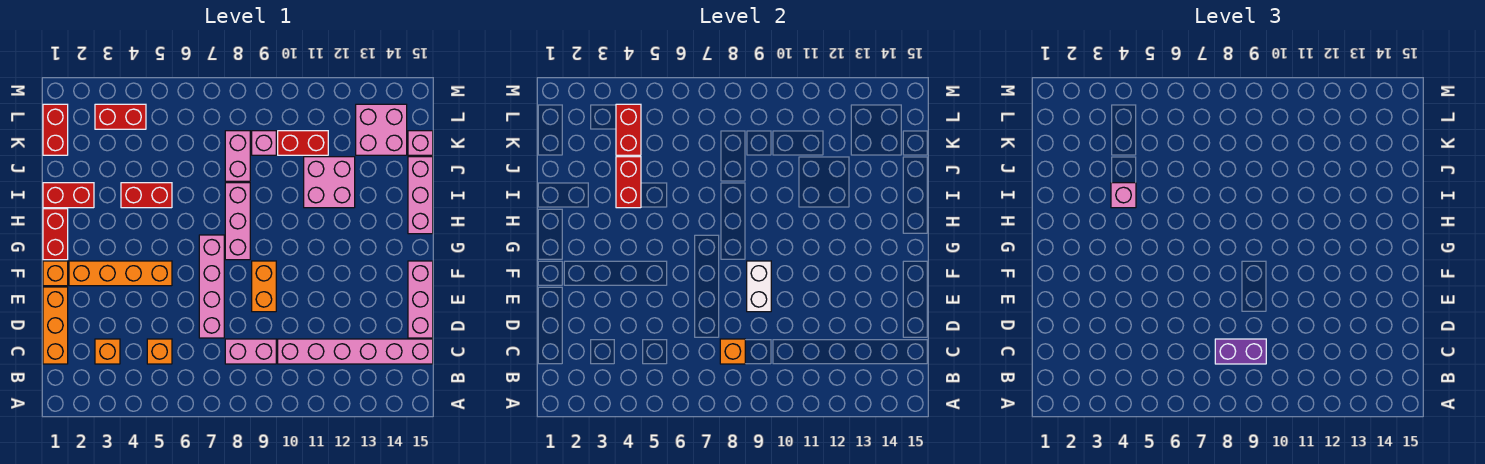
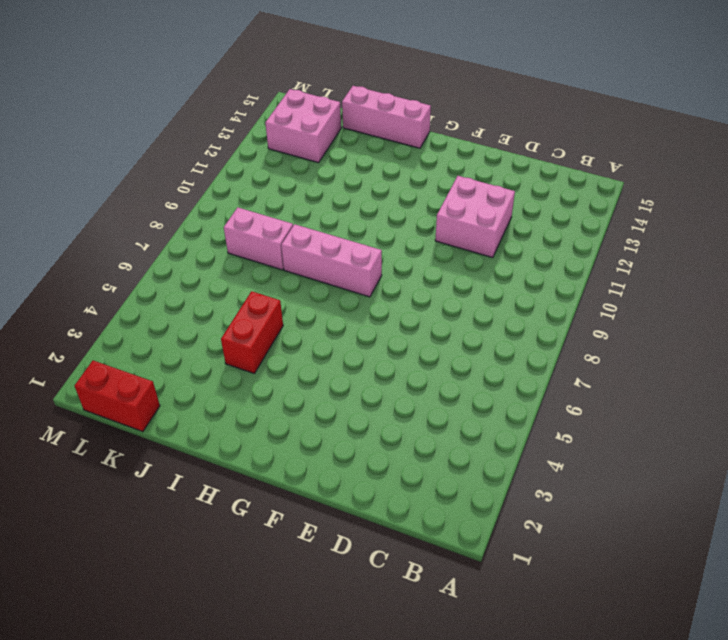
pink 2x2 brick [435,176,515,258] -> pink 2x2 brick moved to [304,157,355,208]
none -> orange 1x3 brick [43,287,68,364]
none -> orange 1x1 brick [95,339,120,364]
none -> orange 1x1 brick [147,339,172,364]

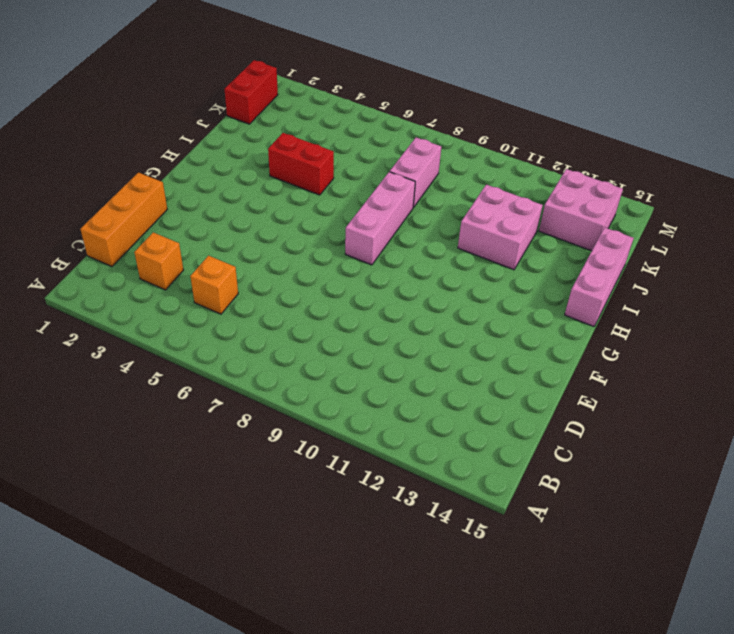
none -> pink 1x2 brick [225,339,276,364]
none -> pink 1x6 brick [278,339,433,364]
none -> pink 1x4 brick [199,235,224,338]

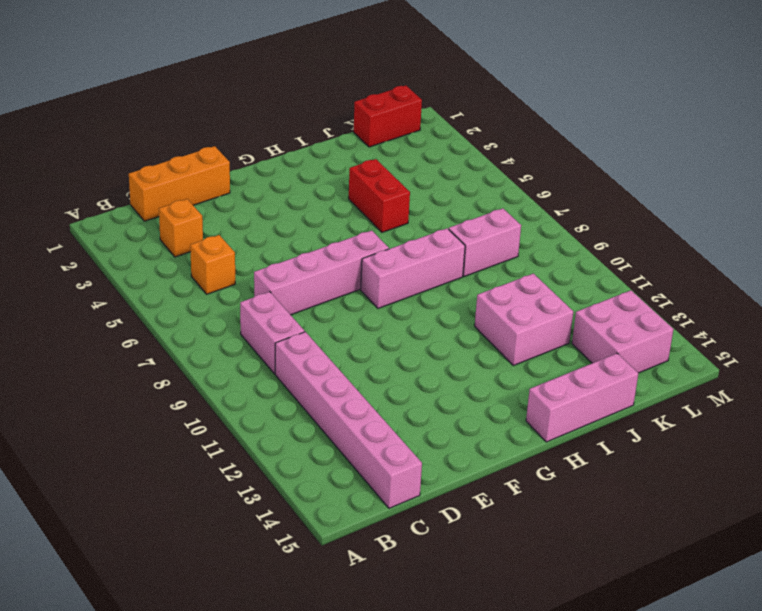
none -> pink 1x3 brick [408,261,433,338]
none -> orange 1x2 brick [252,261,276,312]
none -> orange 1x1 brick [43,261,68,286]

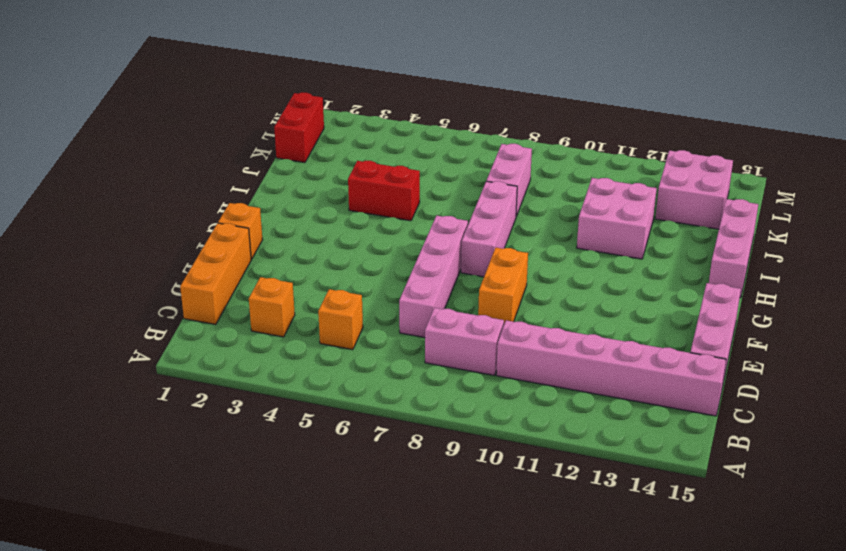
none -> orange 1x4 brick [69,261,172,286]
none -> red 1x2 brick [43,209,68,260]
none -> red 1x2 brick [43,183,94,208]

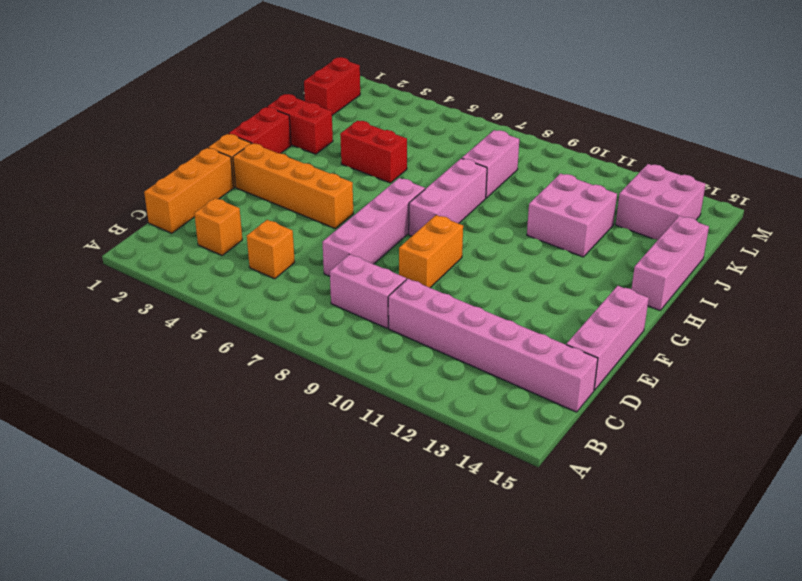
none -> pink 1x1 brick [252,131,276,155]
none -> red 1x2 brick [278,131,328,155]
none -> pink 1x1 brick [408,131,433,155]

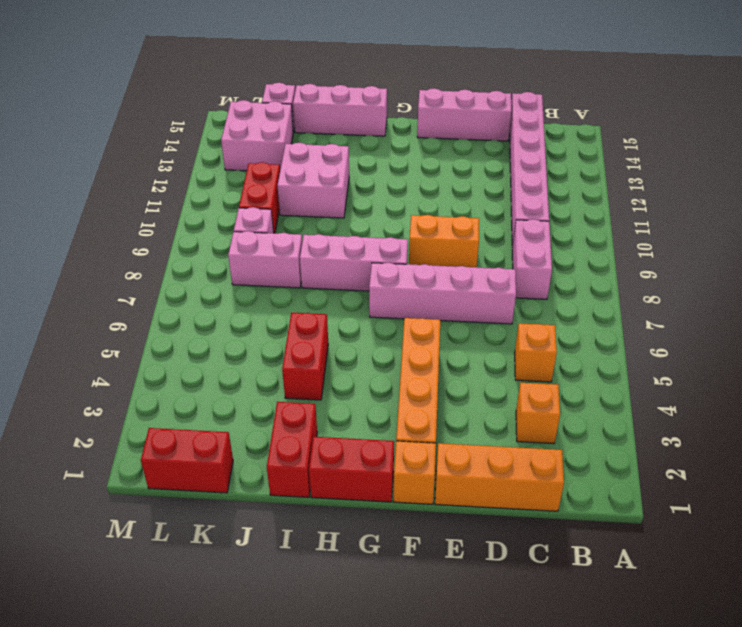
none -> red 1x2 brick [95,104,146,129]
none -> orange 1x1 brick [720,339,745,364]
none -> white 1x2 brick [747,261,771,312]

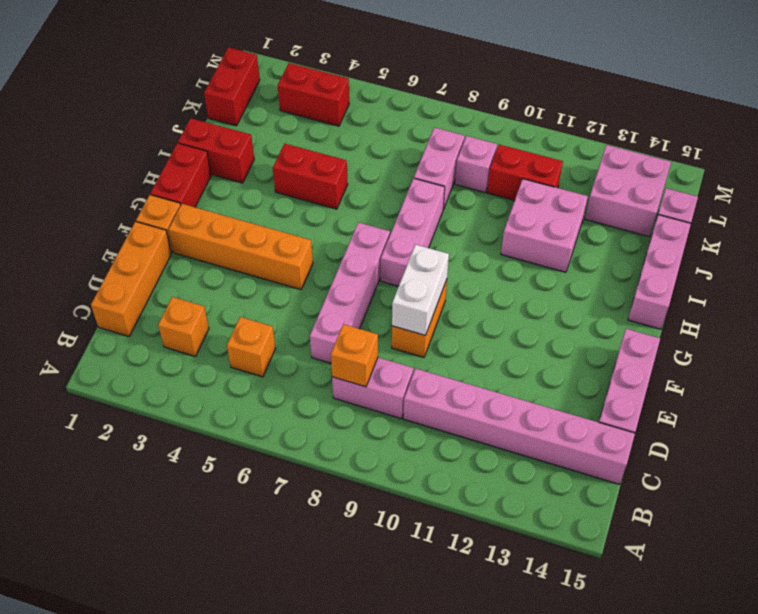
none -> red 1x2 brick [616,157,641,208]
none -> red 1x2 brick [616,104,641,155]
none -> purple 1x2 brick [1215,339,1266,364]

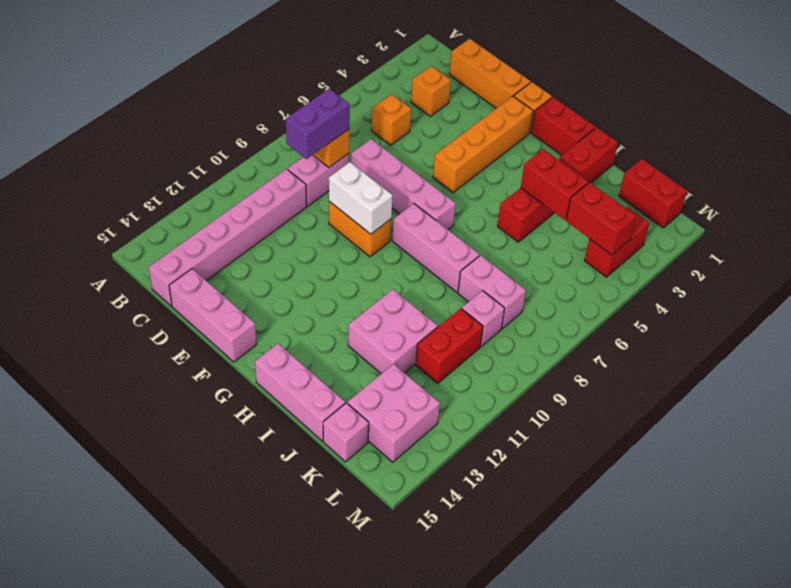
none -> pink 1x1 brick [1111,183,1136,208]

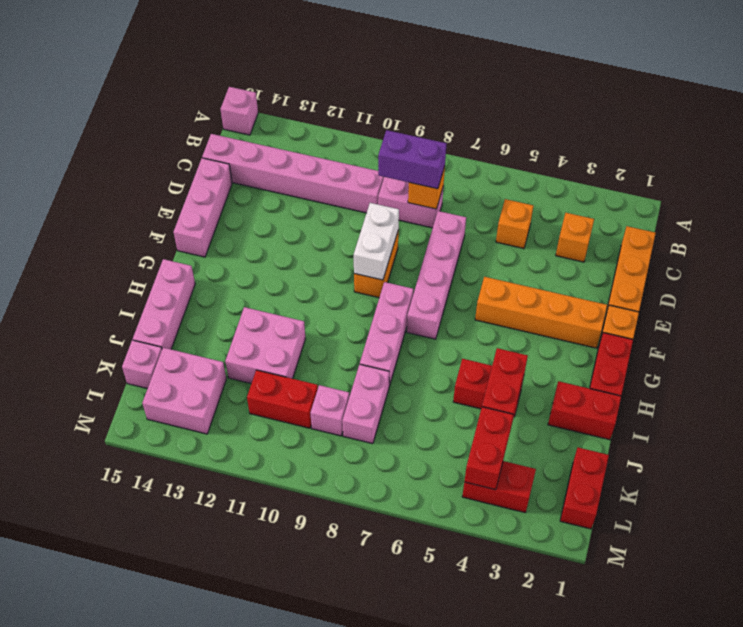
pink 1x1 brick [221,87,258,135] -> pink 1x1 brick moved to [1111,183,1136,208]

